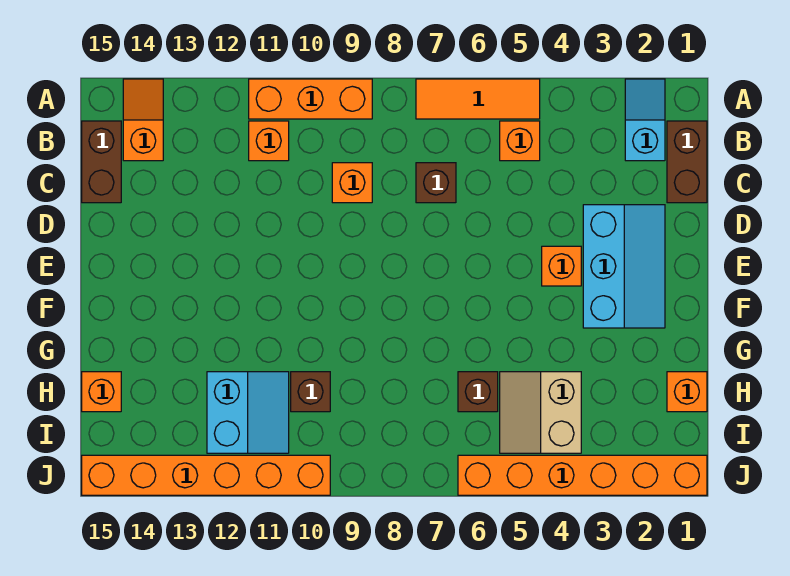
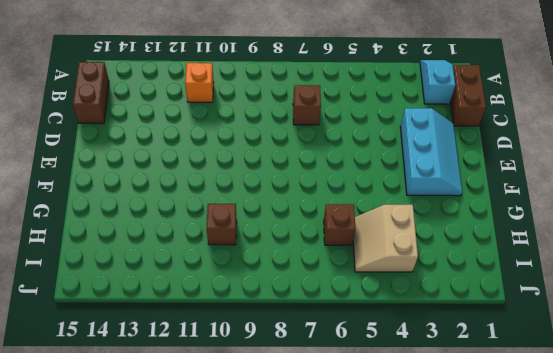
none -> orange 1x3 tile [416,79,540,119]
none -> orange 1x3 brick [249,79,372,119]
none -> orange 1x2 slope [123,79,163,161]

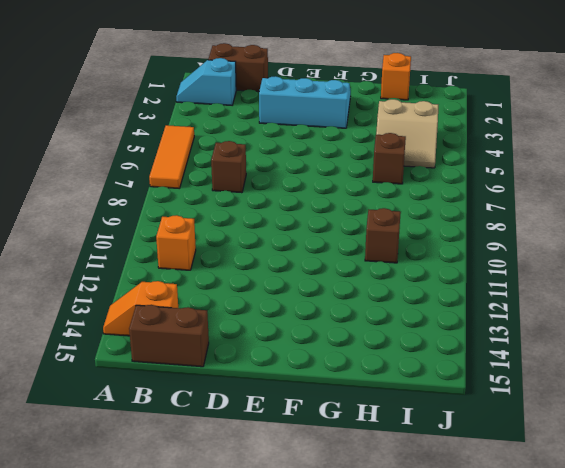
none -> orange 1x3 brick [249,79,372,119]
none -> orange 1x1 brick [500,121,540,161]
none -> orange 1x1 brick [332,163,372,203]

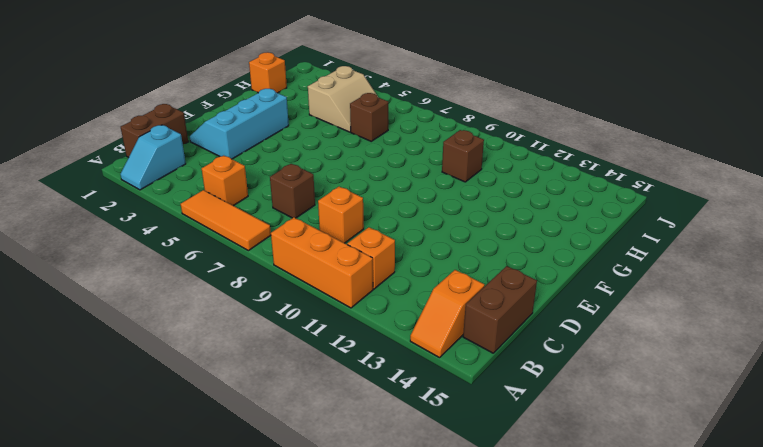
none -> orange 1x1 brick [542,246,581,286]
none -> cyan 2x2 slope [207,372,289,453]
none -> orange 1x1 brick [82,372,121,412]

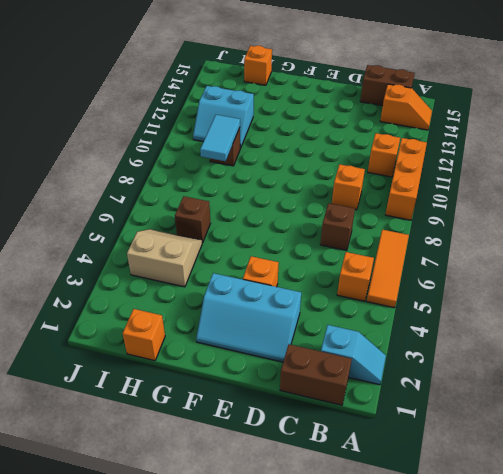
cyan 1x2 tile [200,115,240,161] -> none
none -> orange 1x6 brick [458,455,707,495]
none -> orange 1x6 brick [82,455,330,495]

